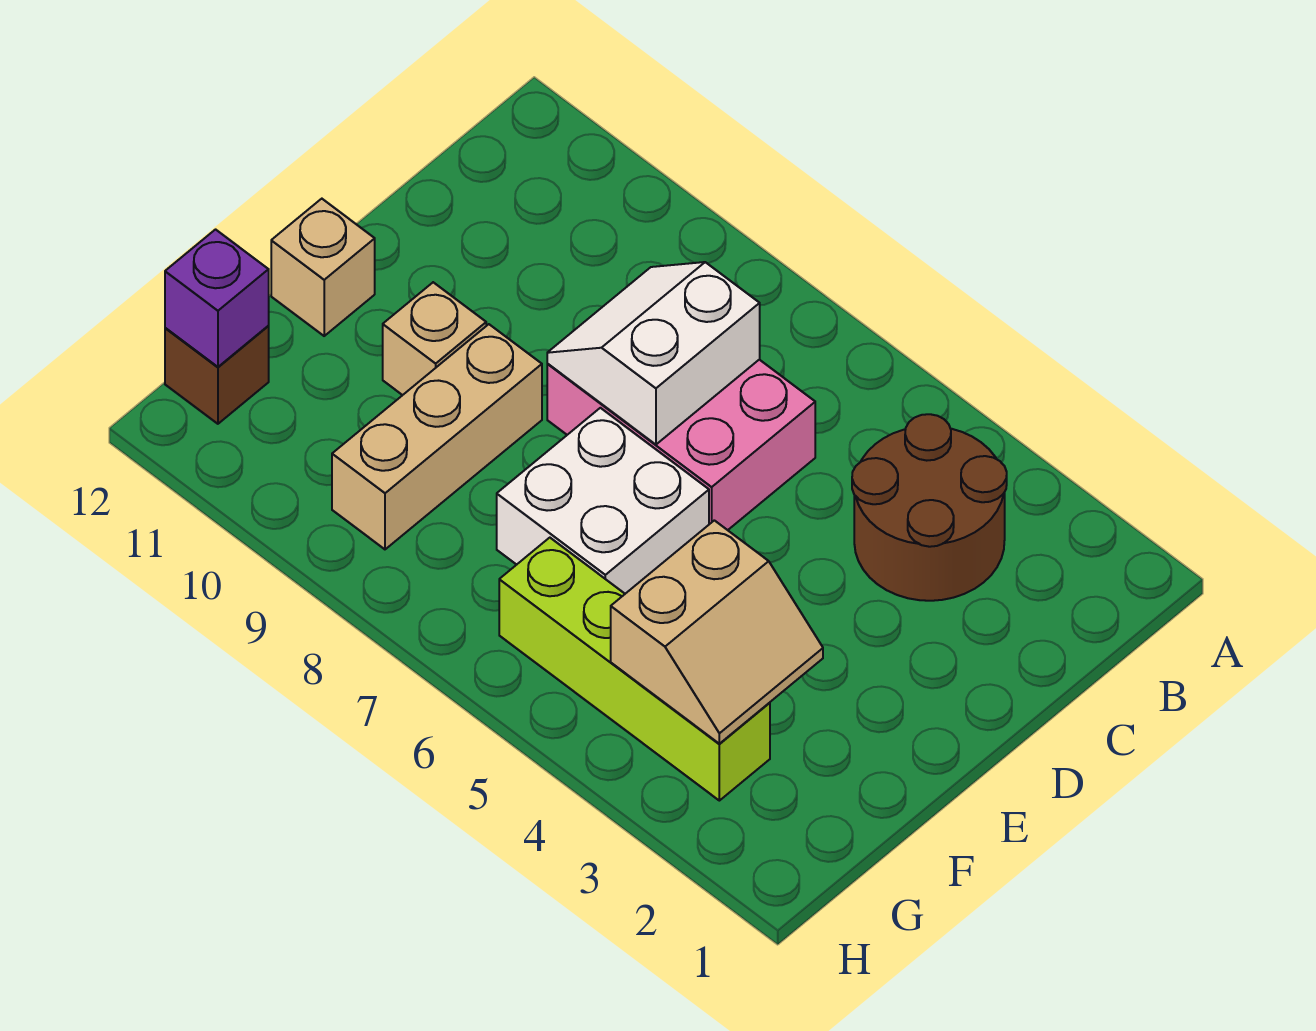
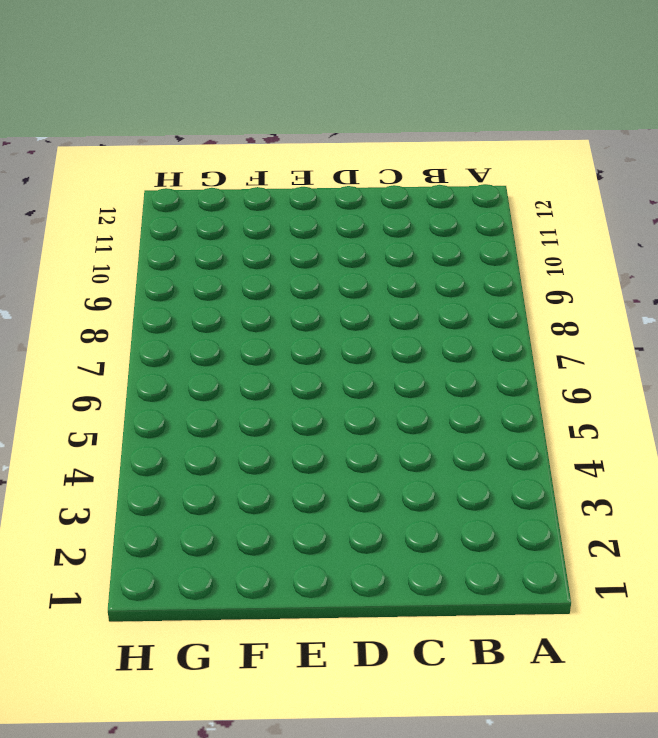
none -> brown 2x2 round brick [852,414,1007,601]
none -> pink 2x3 brick [547,360,815,530]

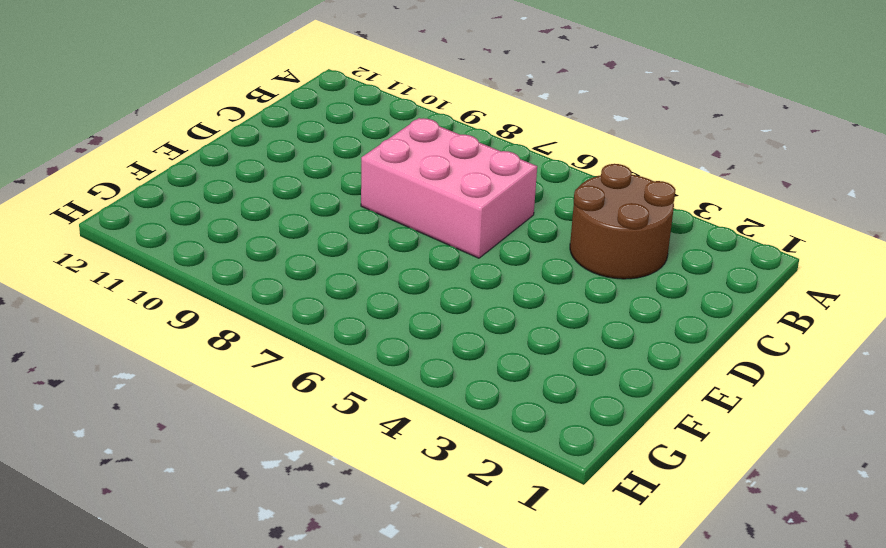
none -> white 2x2 brick [497,408,709,594]
none -> tan 1x3 brick [332,324,542,549]

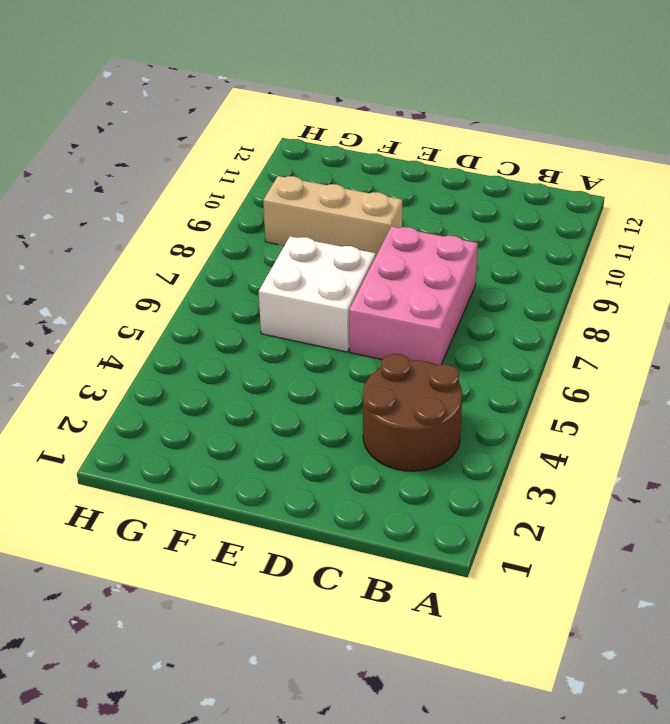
none -> tan 1x1 brick [383,282,486,395]
none -> tan 1x1 brick [271,199,375,336]

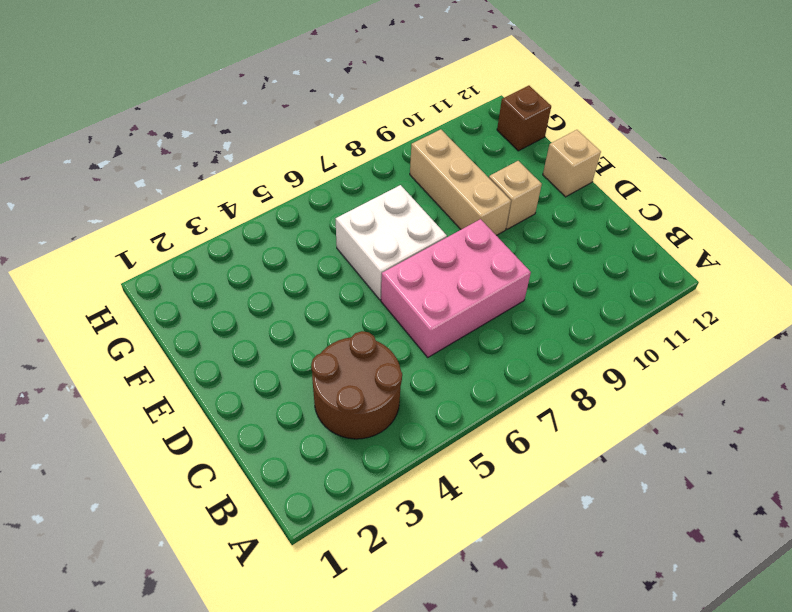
none -> lime 1x4 brick [499,538,770,801]
none -> white 2x2 slope [547,262,760,445]

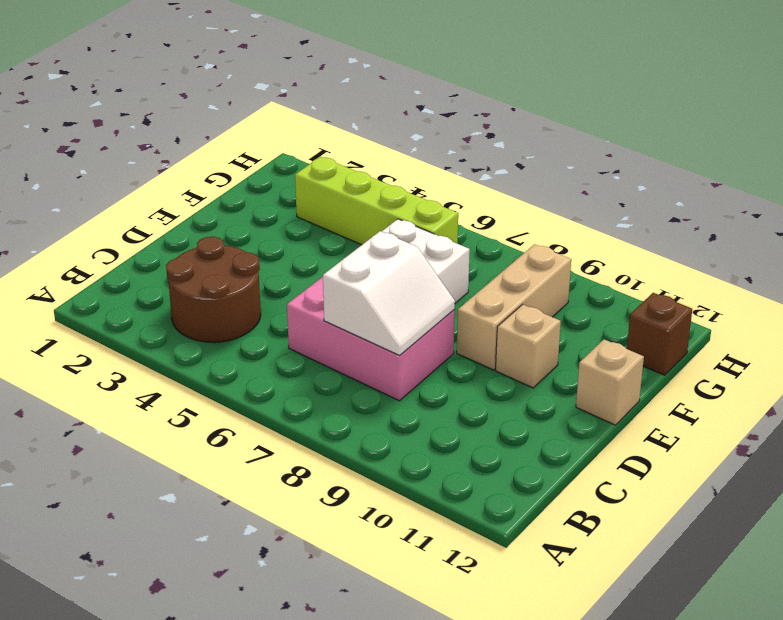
none -> tan 2x2 slope [611,520,823,744]
none -> purple 1x1 brick [165,230,269,367]

